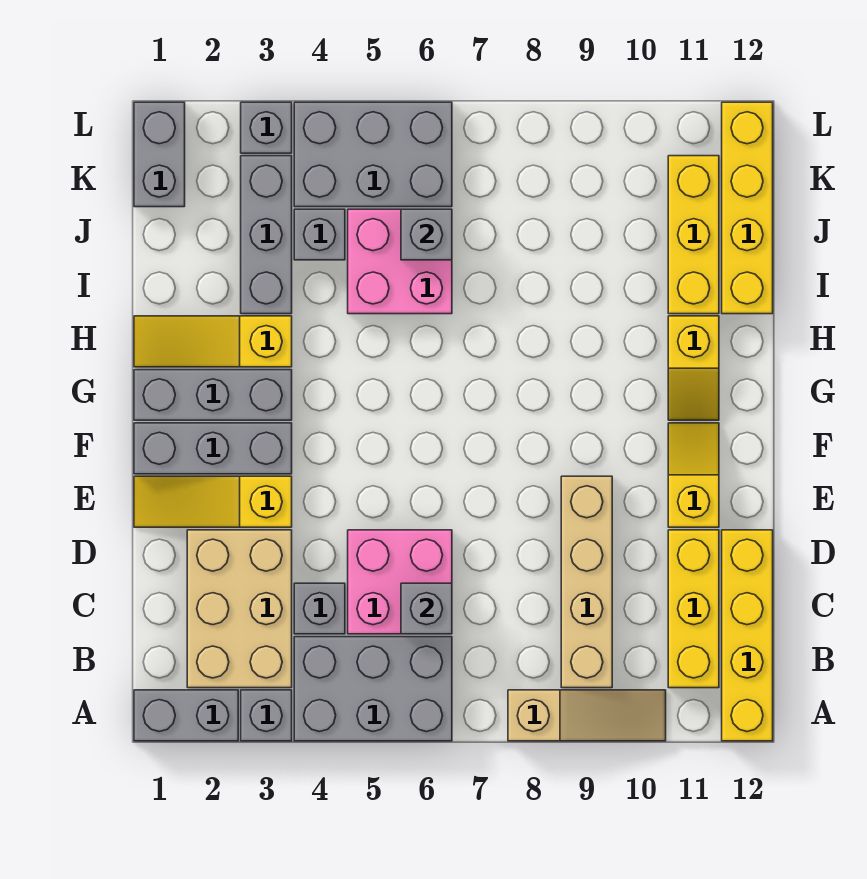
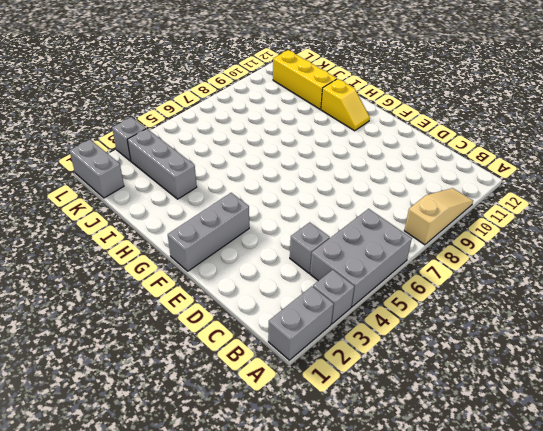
none -> yellow 1x4 brick [722,530,773,741]
none -> tan 2x3 brick [187,530,292,688]
none -> tan 1x4 brick [561,476,612,688]

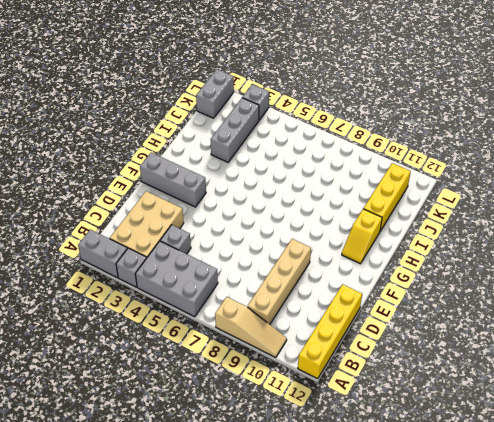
none -> yellow 1x3 brick [668,530,719,688]
none -> pink 2x2 brick [348,530,452,634]
none -> yellow 1x3 slope [134,476,292,527]

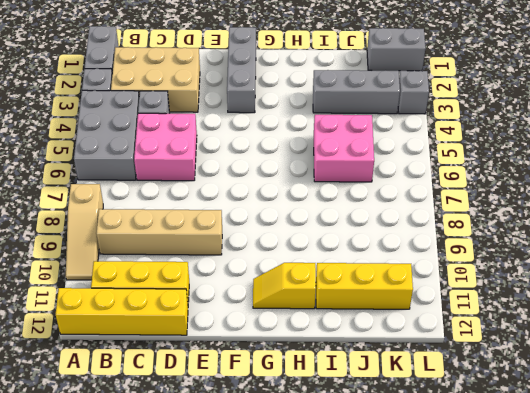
none -> yellow 1x3 slope [134,476,292,527]
none -> yellow 1x2 slope [668,423,719,527]
none -> grey 1x3 brick [134,370,292,420]

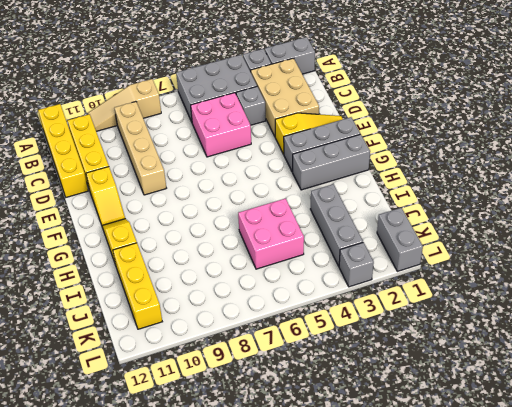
none -> yellow 1x3 slope [134,316,292,367]
none -> yellow 1x4 brick [722,102,773,314]
none -> grey 1x1 brick [294,209,345,260]

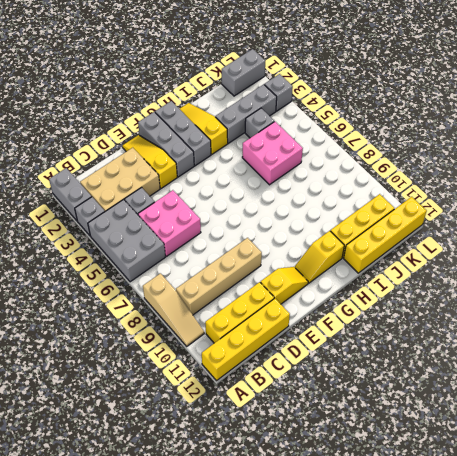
none -> grey 2x3 brick [294,102,452,207]
none -> grey 1x1 brick [401,583,452,634]
none -> grey 1x1 brick [401,209,452,260]

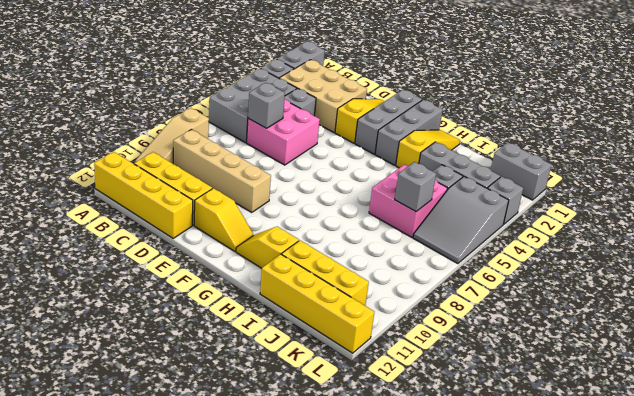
grey 2x3 slope [413,176,509,264] -> grey 2x3 brick [294,102,452,207]

